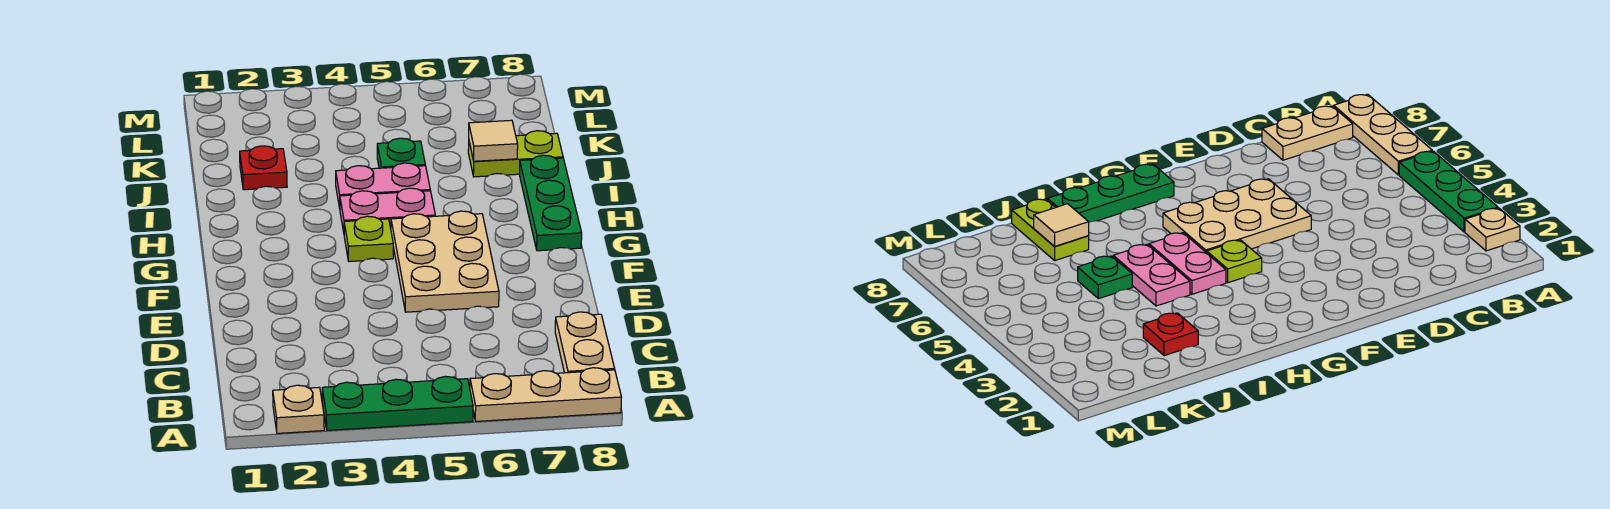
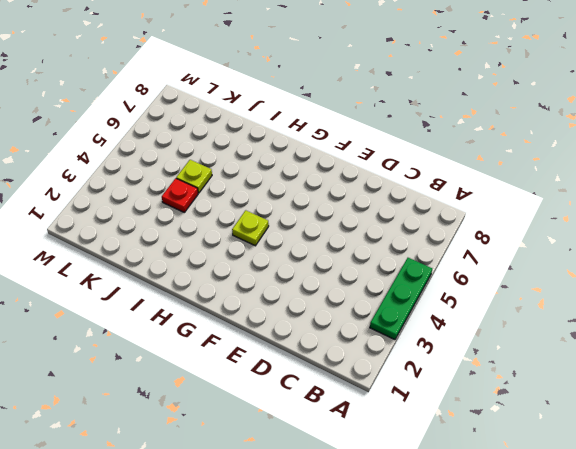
red 1x1 plate [162,178,198,212] -> red 1x1 plate moved to [240,146,287,190]
lime 1x1 plate [176,160,212,193] -> green 1x1 plate [377,138,425,168]
none -> tan 1x1 plate [273,385,324,433]
none -> tan 1x3 plate [470,368,622,421]
none -> tan 1x2 plate [555,312,615,373]

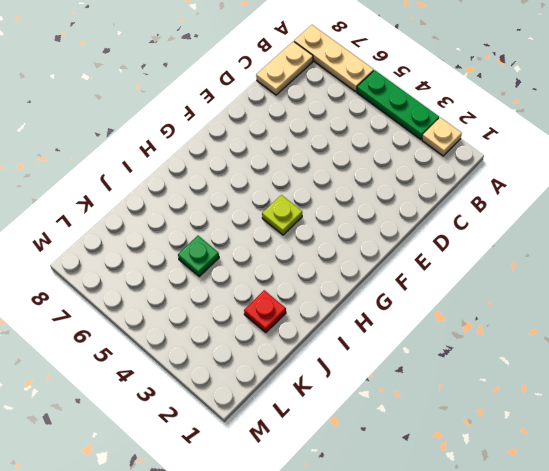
none -> tan 2x3 plate [391,211,499,312]
none -> green 1x3 plate [520,155,582,251]
none -> pink 1x2 plate [340,188,435,232]

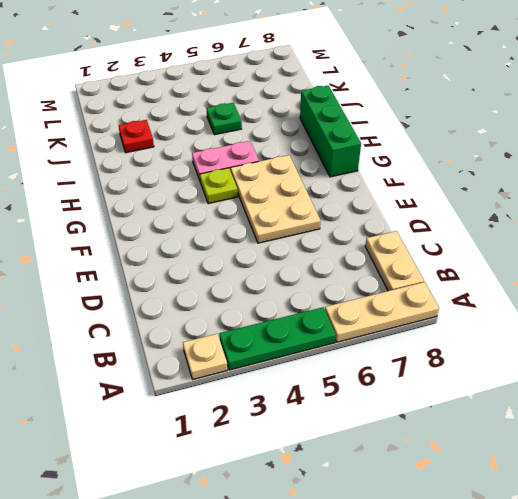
green 1x3 brick [300,86,361,177] -> green 1x3 plate [520,155,582,251]
none -> pink 1x2 plate [336,163,430,208]
none -> lime 1x2 plate [468,131,563,177]
none -> tan 1x1 tile [469,120,518,161]

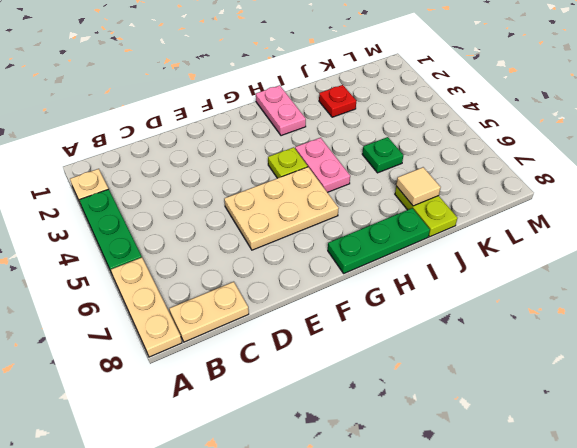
pink 1x2 plate [256,85,306,136] -> pink 1x2 plate moved to [336,163,430,208]

